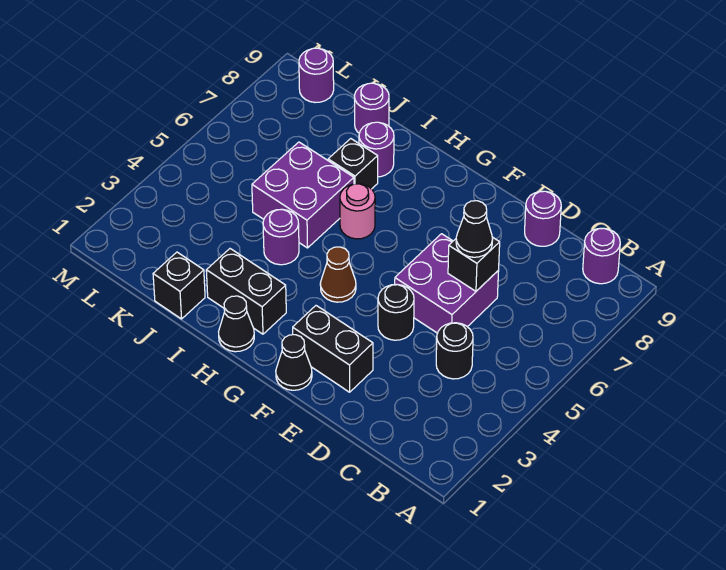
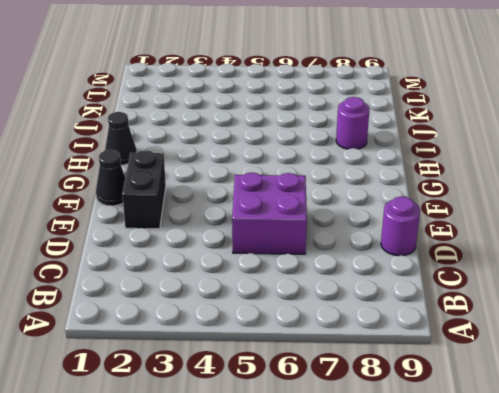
none -> purple 1x1 round brick [583,228,620,284]
none -> black 1x1 round brick [436,323,473,379]
none -> black 1x1 round brick [378,284,414,340]

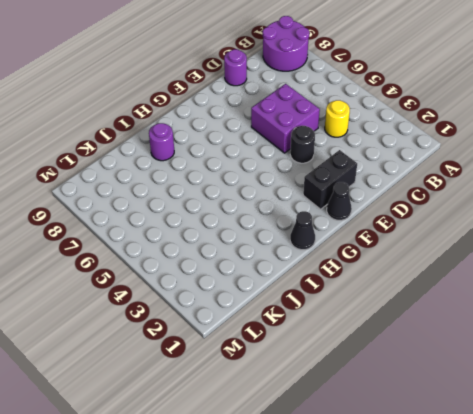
purple 2x2 round brick [263,16,309,71] -> purple 1x1 round brick [583,228,620,284]
yellow 1x1 round brick [325,100,350,137] -> black 1x1 round brick [436,323,473,379]
none -> brown 1x1 cone [320,247,356,302]
none -> black 1x2 brick [206,249,286,334]
none -> pink 1x1 round brick [340,184,375,239]

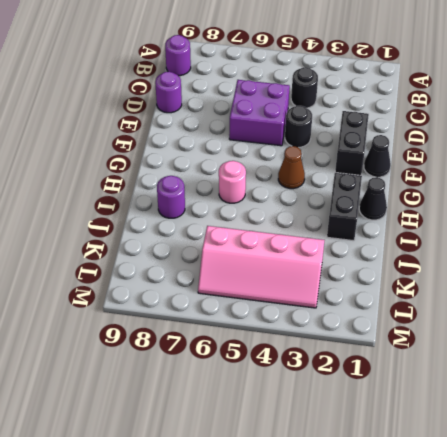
pink 2x4 slope [198,226,325,308] -> none
none -> purple 1x1 round brick [263,209,299,265]
none -> purple 2x2 brick [252,142,354,248]
none -> black 1x1 brick [328,139,378,189]

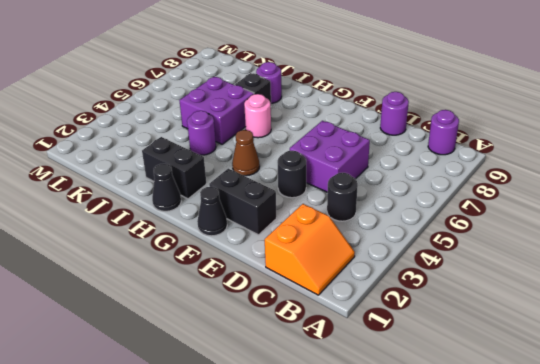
orange 2x2 slope [265,204,355,295] -> none
none -> black 1x1 brick [153,252,205,319]
none -> purple 1x1 round brick [354,83,389,133]
none -> purple 1x1 round brick [299,48,334,103]

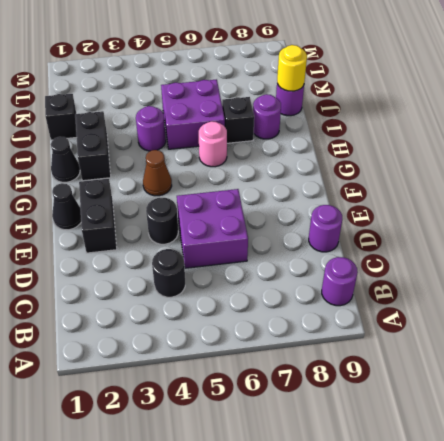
yellow 1x1 round brick [277,45,307,91] -> none
none -> purple 1x1 round brick [299,48,334,103]
none -> black 1x1 brick [448,237,500,291]
none -> black 1x1 cone [456,201,493,257]

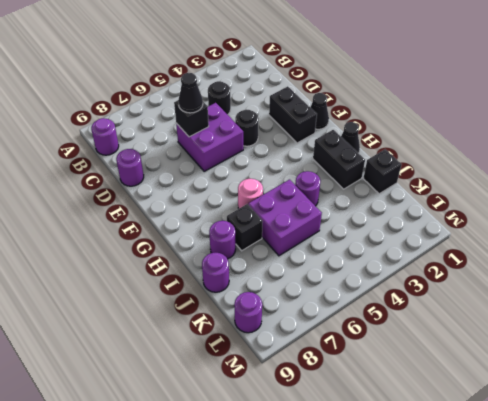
none -> brown 1x1 cone [320,247,356,302]

